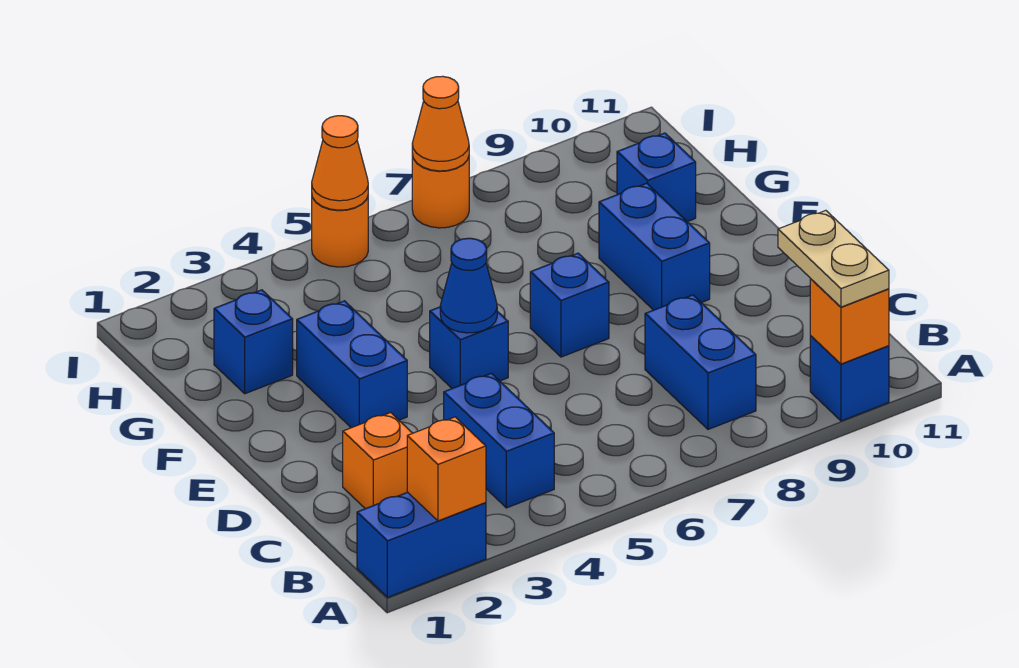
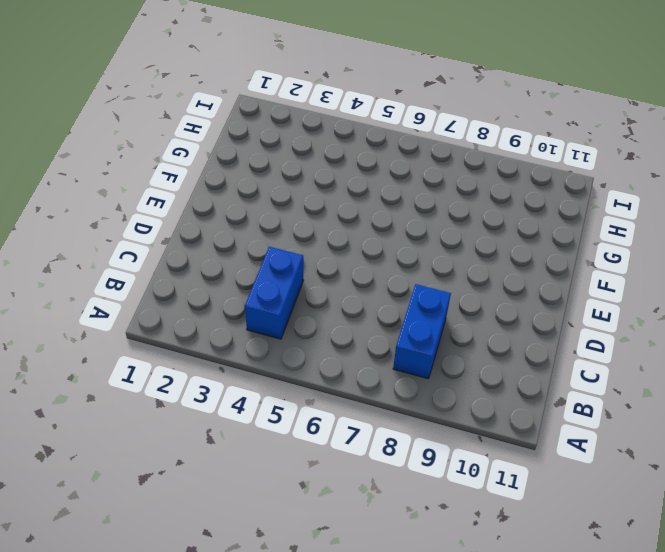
none -> blue 1x2 brick [357,492,486,597]
none -> blue 1x1 brick [810,336,889,421]
none -> orange 1x1 brick [343,413,412,509]

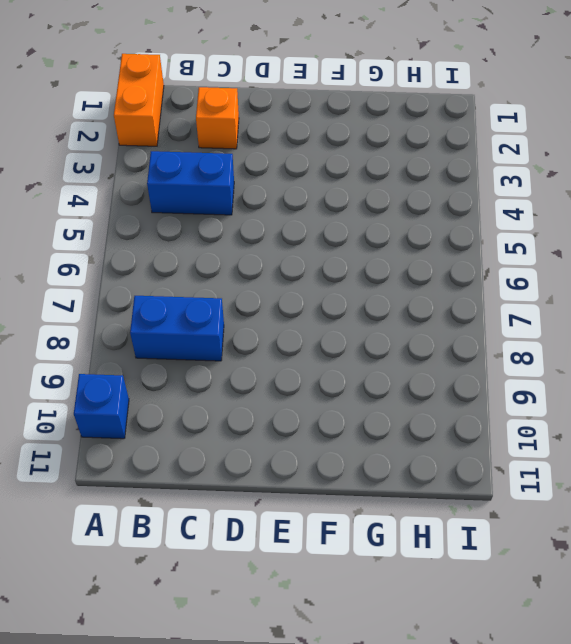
orange 1x2 brick [114,54,164,146] -> blue 1x2 brick [357,492,486,597]
none -> blue 1x2 brick [297,301,407,428]
none -> blue 1x1 brick [430,307,508,388]
none -> blue 1x1 brick [530,253,609,357]

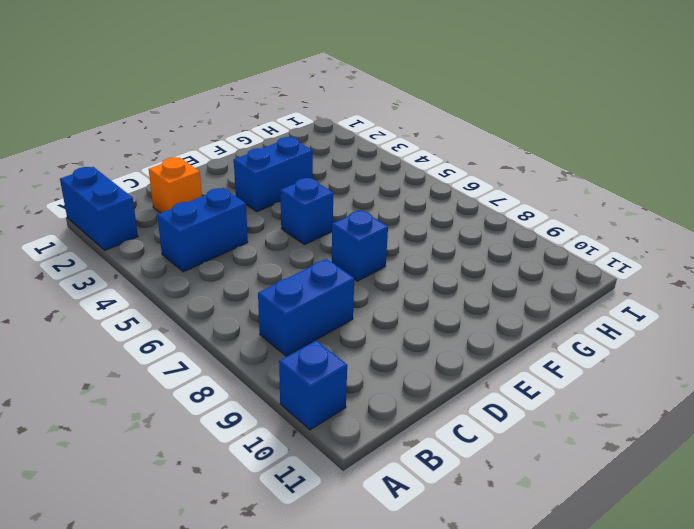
none -> blue 1x2 brick [599,183,710,310]
none -> blue 1x1 brick [214,290,293,394]
none -> blue 1x1 brick [617,133,696,222]

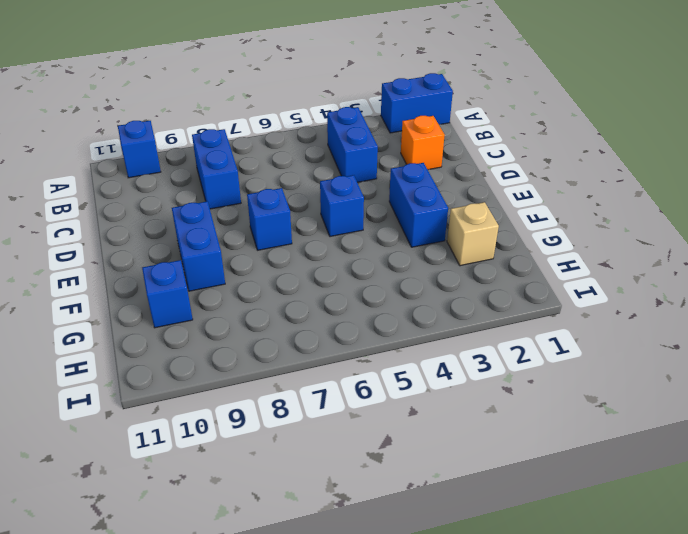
tan 1x1 brick [447,202,499,266] -> blue 1x1 brick [214,290,293,394]
none -> orange 1x1 round brick [312,197,368,267]
none -> orange 1x1 round brick [412,154,469,228]
none -> orange 1x1 brick [407,417,486,521]

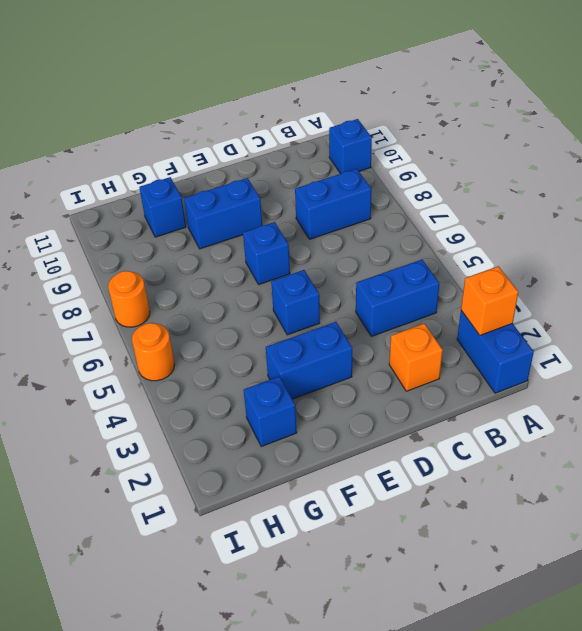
none -> orange 1x1 brick [810,279,889,364]
none -> blue 1x1 cone [440,238,497,333]
none -> orange 1x1 cone [312,116,368,210]

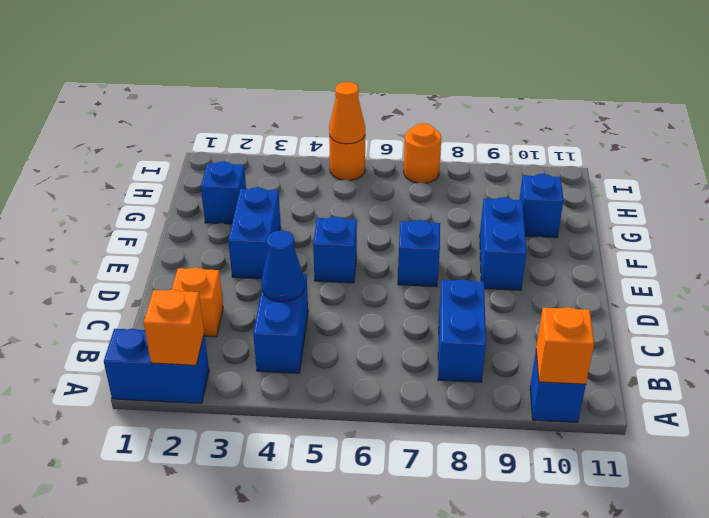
blue 1x1 cone [262,230,305,302] -> blue 1x1 cone moved to [440,238,497,333]
none -> orange 1x1 cone [412,76,469,171]
none -> tan 1x2 plate [778,211,889,307]

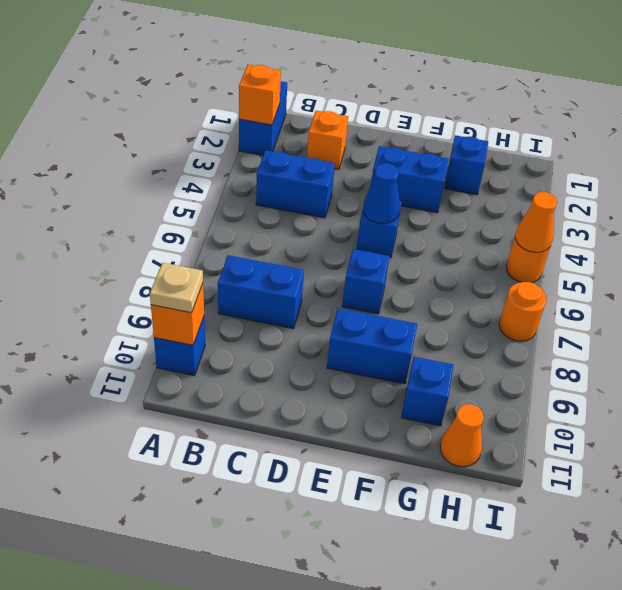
tan 1x1 plate [150,263,203,313] -> tan 1x2 plate [778,211,889,307]
orange 1x1 cone [440,404,484,467] -> orange 1x1 cone moved to [412,76,469,171]

